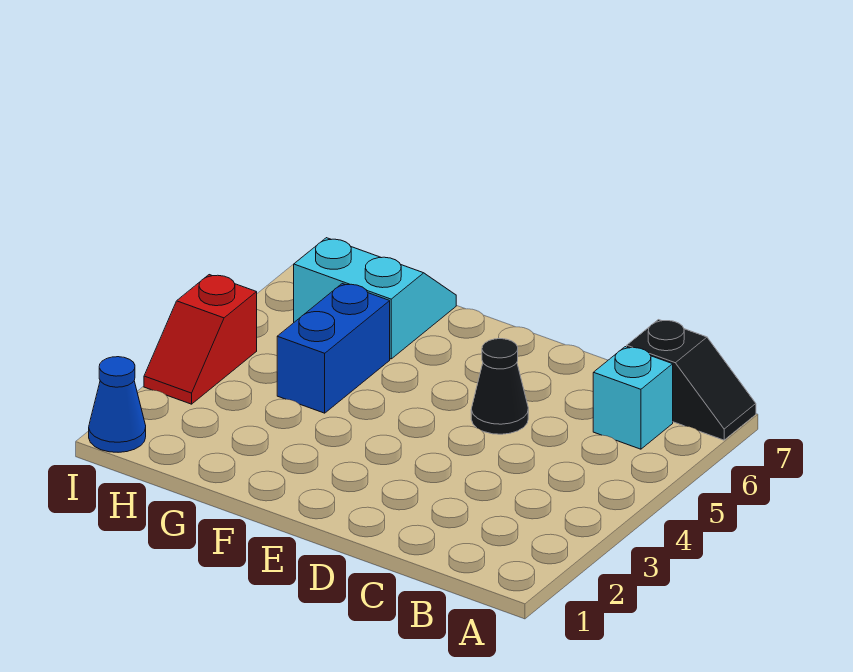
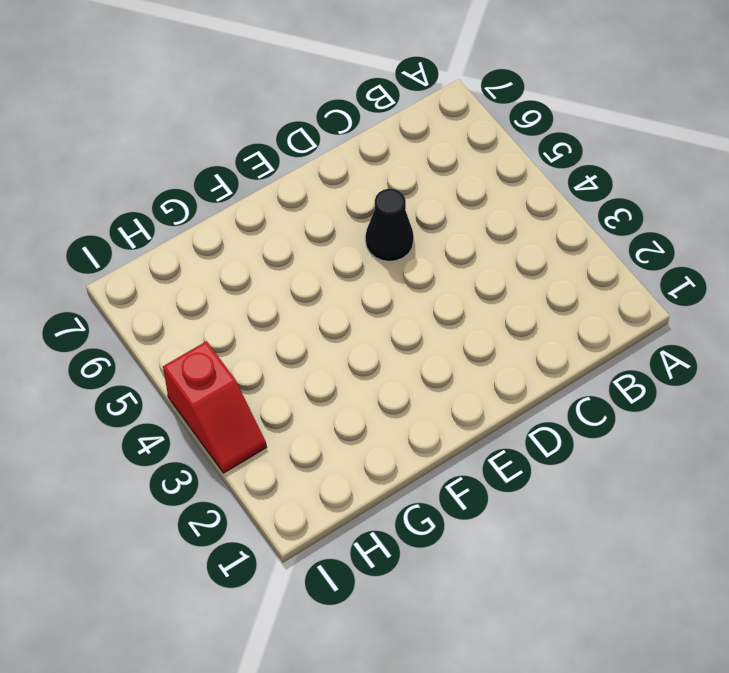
none -> black 1x2 slope [627,320,756,440]
none -> cyan 1x1 brick [593,347,673,449]

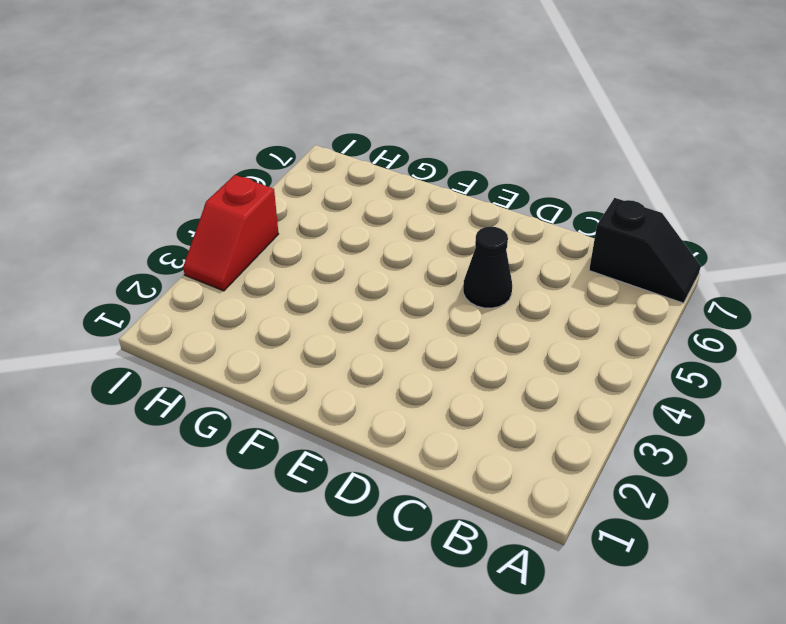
none -> cyan 1x1 brick [593,347,673,449]
none -> blue 1x2 brick [277,284,390,413]

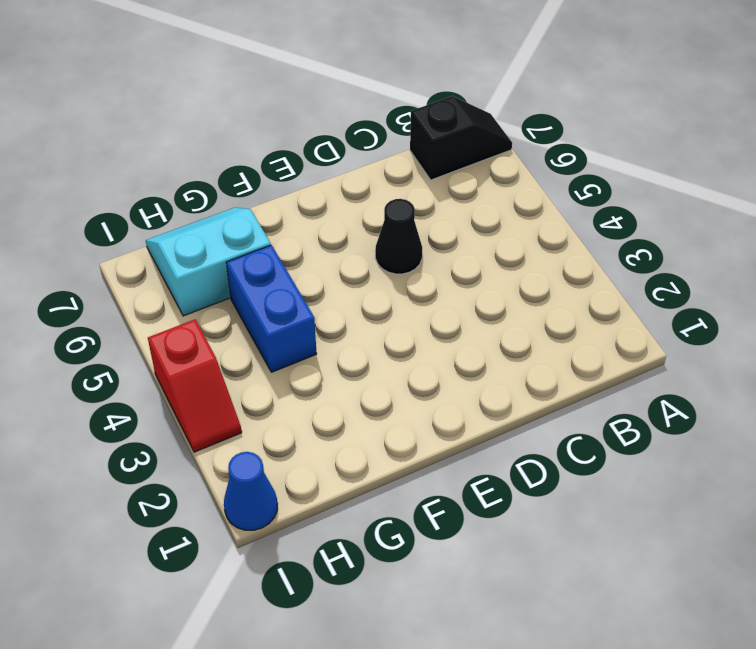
none -> cyan 1x1 brick [593,347,673,449]

